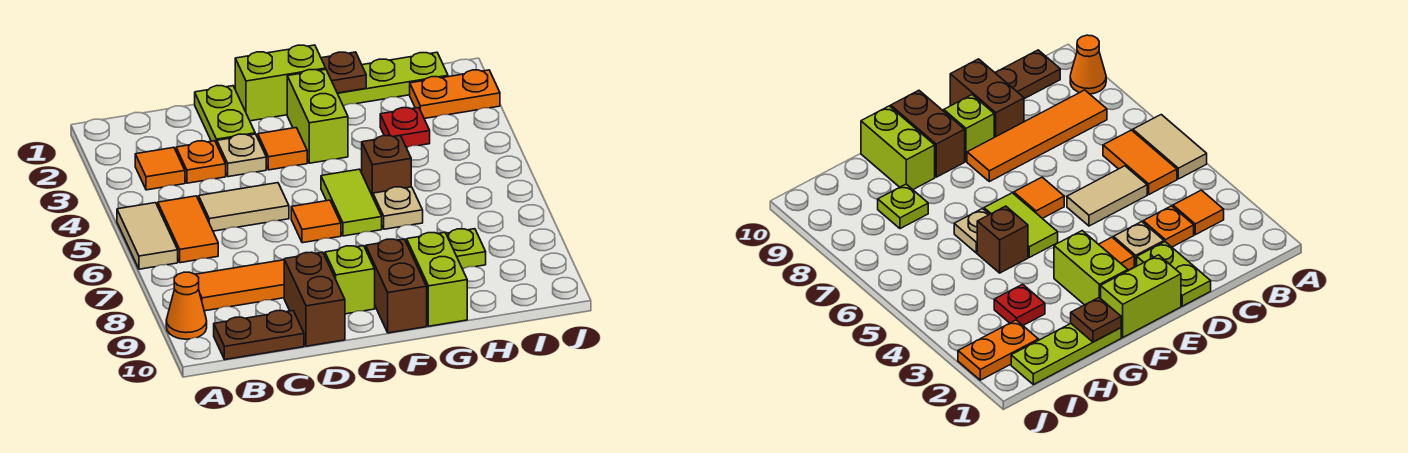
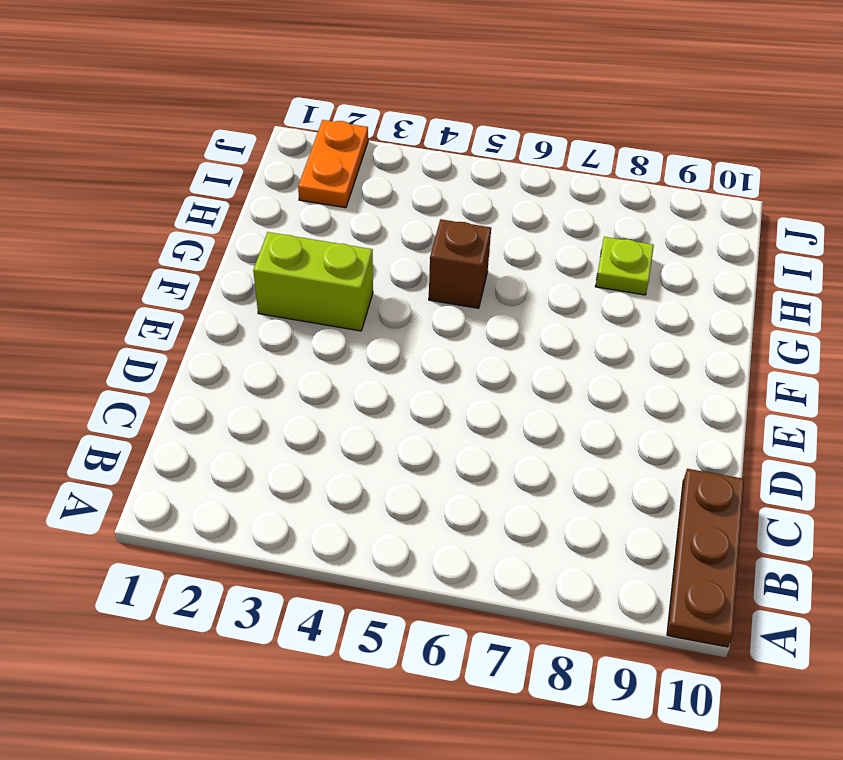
brown 1x3 plate [667,469,744,647] -> brown 1x2 plate [214,311,304,360]
none -> tan 1x2 tile [117,203,178,269]
none -> orange 1x1 cone [166,272,207,339]
none -> orange 1x1 tile [135,148,185,190]

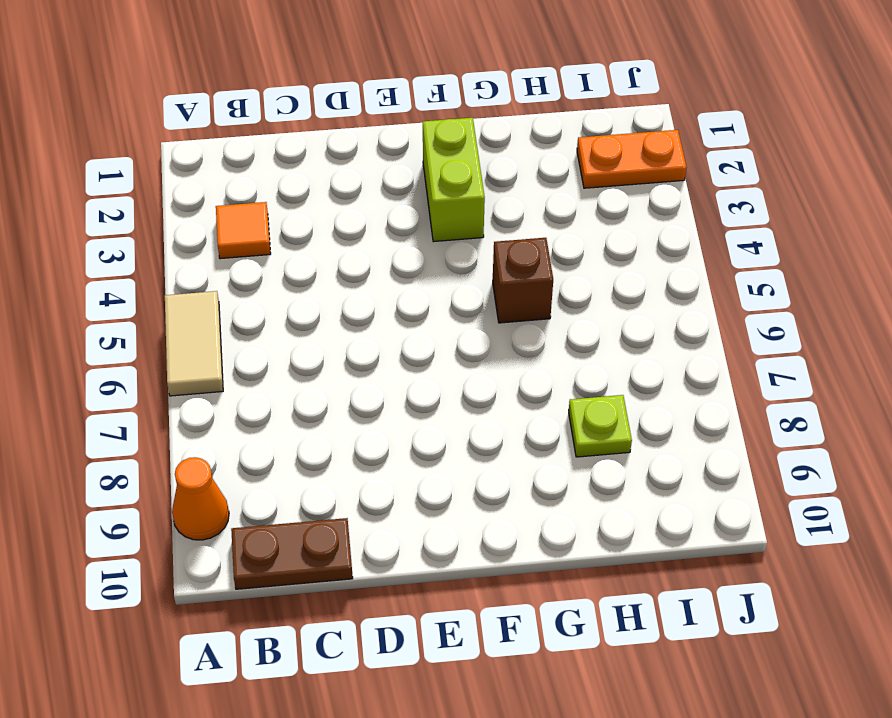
none -> orange 1x2 tile [158,196,218,263]
none -> orange 1x4 tile [196,253,325,311]
none -> orange 1x1 plate [176,141,226,183]

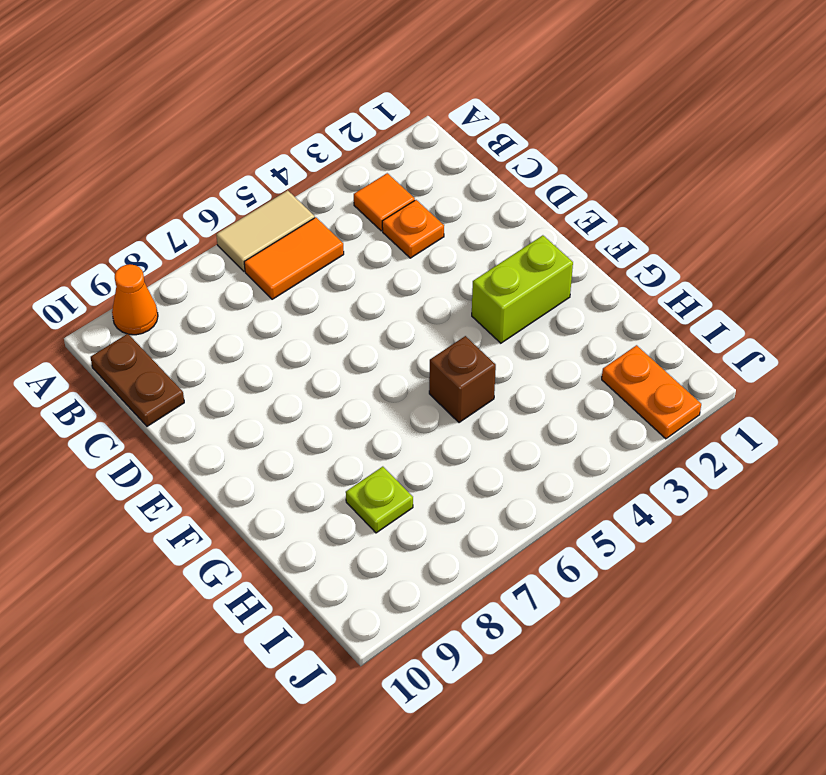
none -> orange 1x4 tile [196,253,325,311]
none -> tan 1x2 tile [199,183,289,231]
none -> lime 1x2 plate [195,86,255,144]

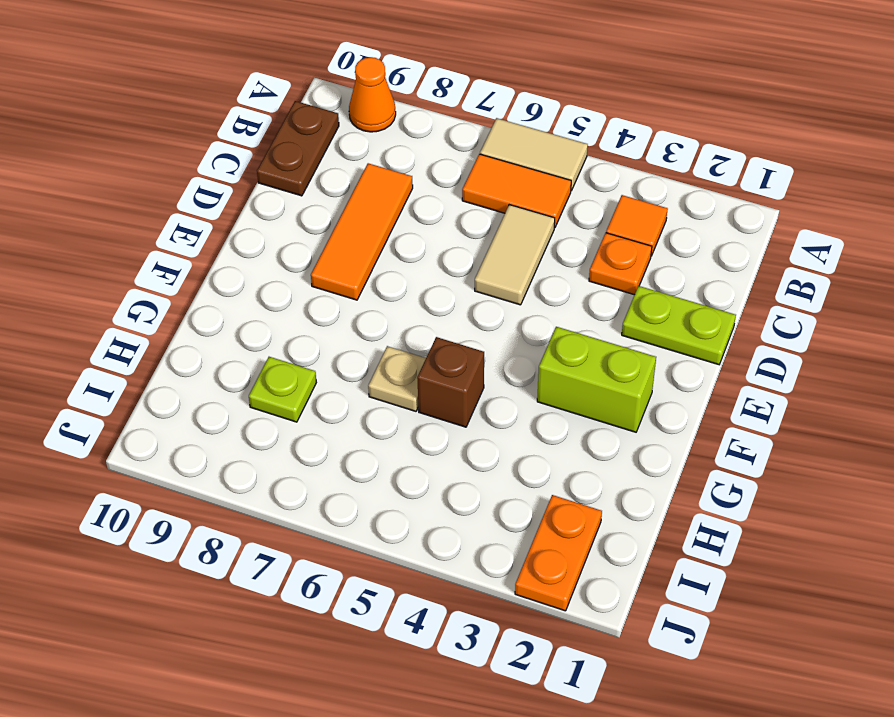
orange 1x3 tile [311,163,413,300] -> orange 1x4 tile [196,253,325,311]
none -> tan 1x1 plate [217,134,266,177]
none -> brown 1x2 brick [284,252,345,346]
none -> lime 1x2 brick [235,45,326,121]

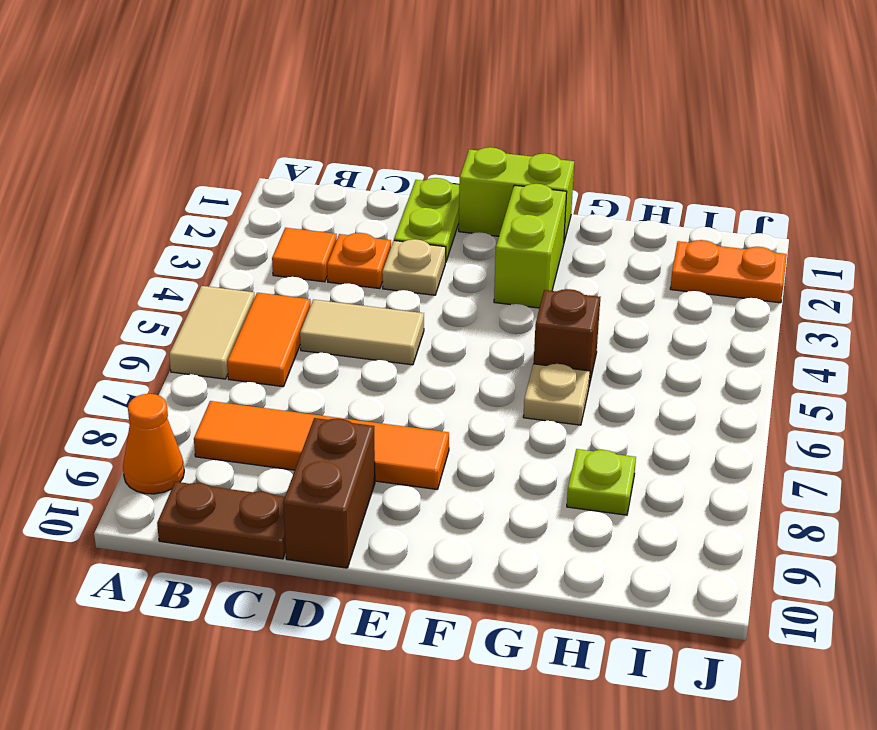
none -> orange 1x1 tile [258,128,307,170]
none -> orange 1x1 tile [291,200,341,243]
none -> lime 1x1 brick [325,246,375,314]

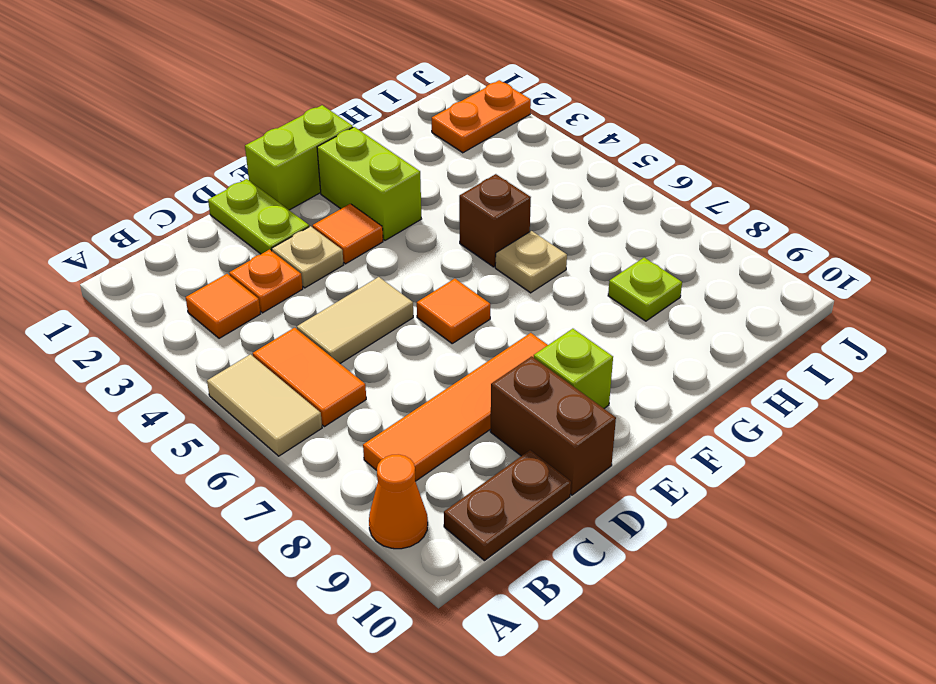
none -> lime 1x2 tile [321,169,382,236]
none -> brown 1x2 brick [366,239,427,333]
none -> lime 1x3 plate [338,52,448,106]

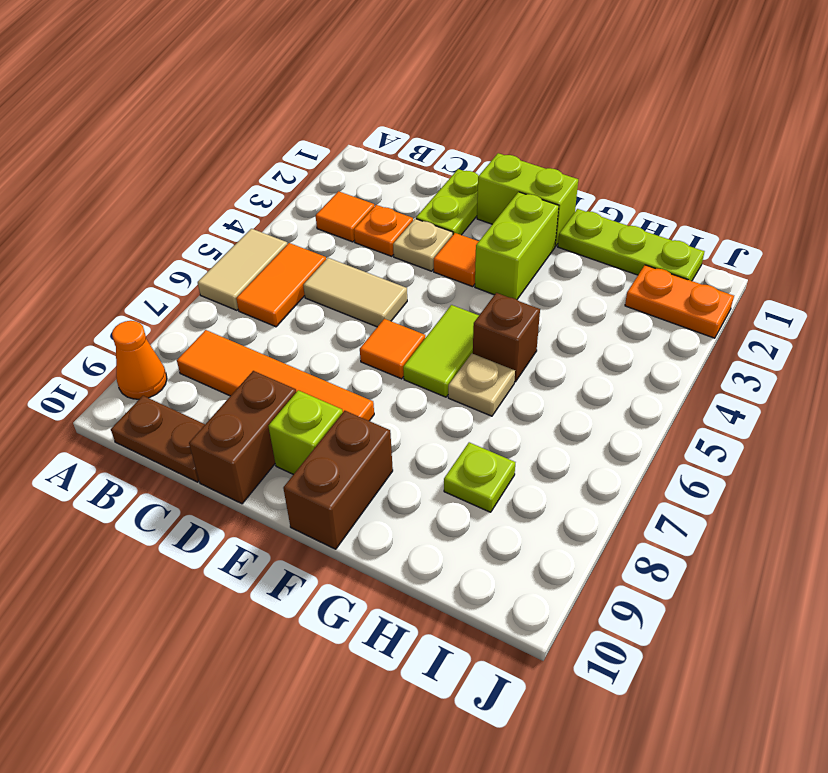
none -> lime 1x2 brick [407,232,467,326]
none -> red 1x1 plate [380,108,430,148]
none -> brown 1x1 plate [321,52,366,93]

